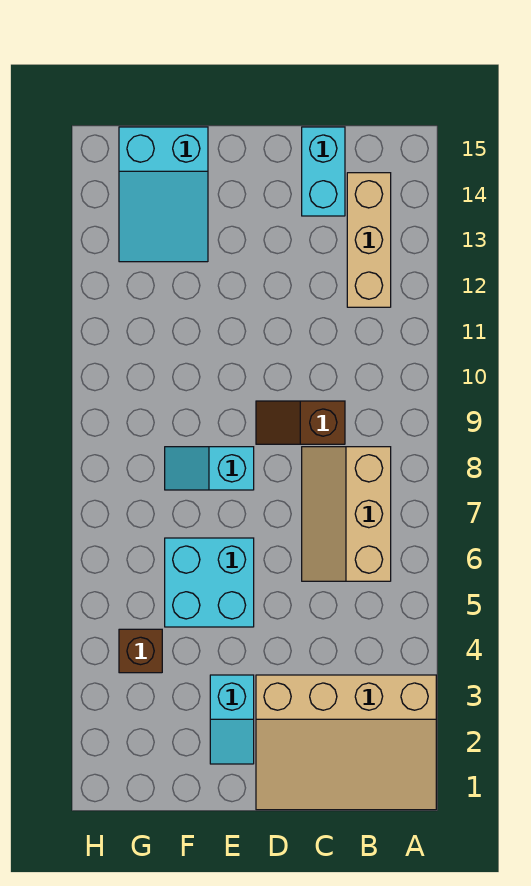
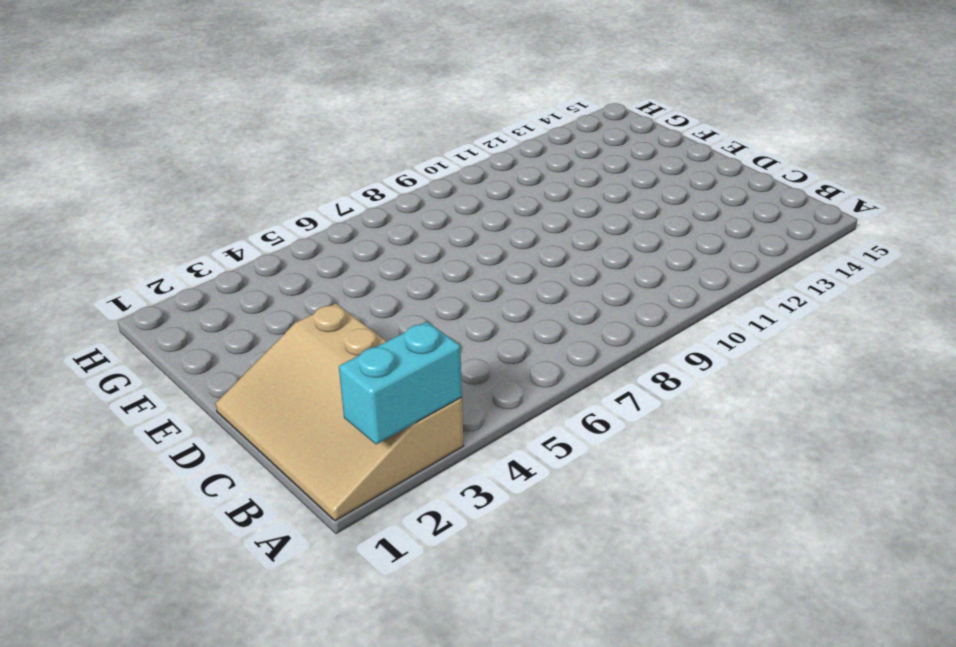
cyan 1x2 brick [339,321,462,444] -> cyan 1x2 brick moved to [302,127,345,216]
none -> tan 2x3 slope [302,447,391,581]
none -> tan 1x3 brick [347,173,391,307]

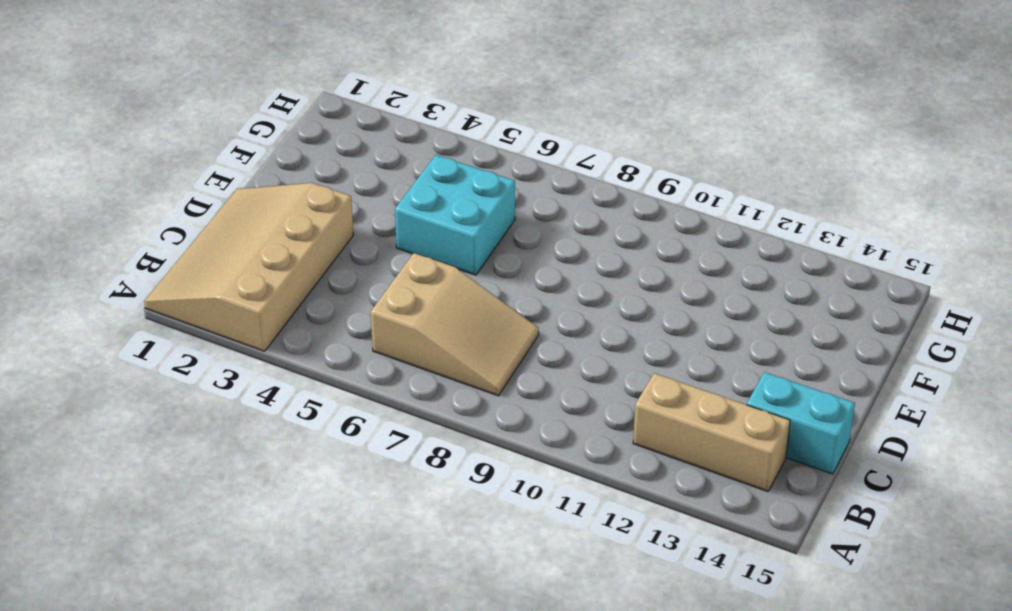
tan 2x3 slope [371,253,539,396] -> tan 2x3 slope turned to [302,447,391,581]
none -> brown 1x2 slope [256,401,345,444]
none -> cyan 1x2 slope [210,675,254,764]

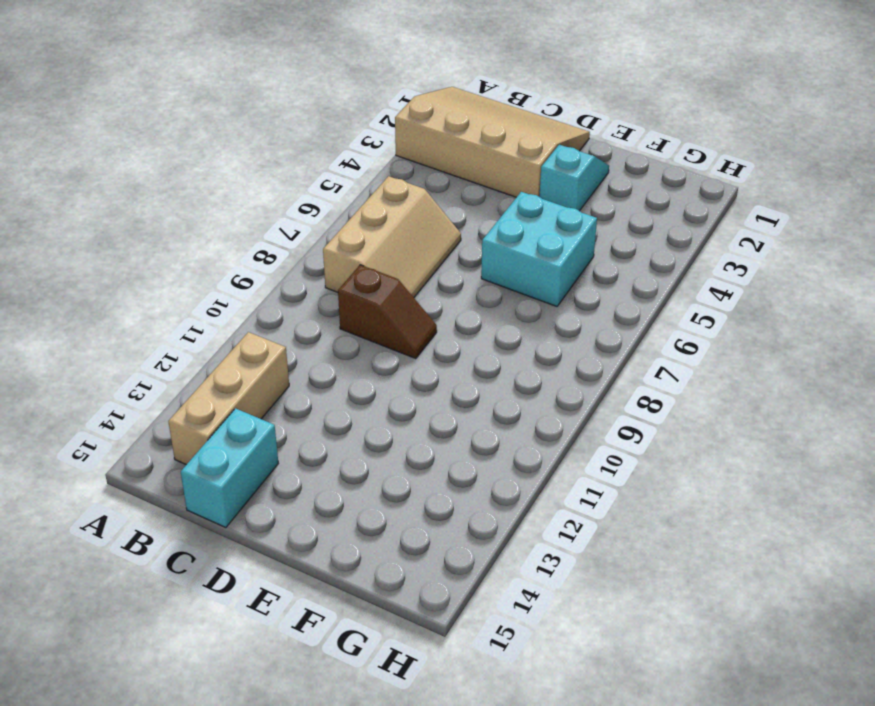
none -> cyan 1x2 slope [165,447,254,490]
none -> cyan 2x3 slope [119,127,208,262]

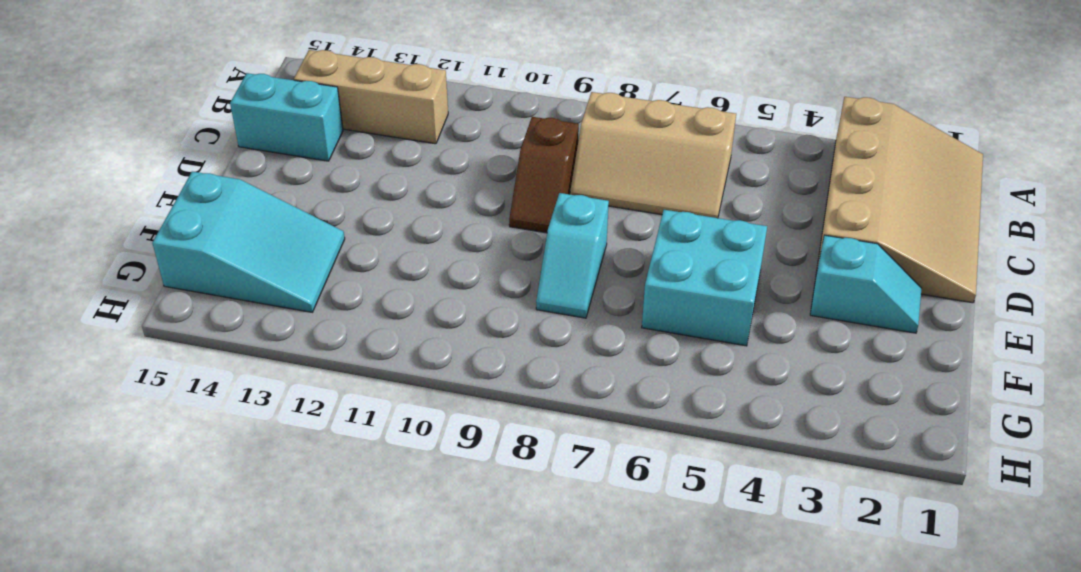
none -> brown 1x1 brick [119,629,162,673]

